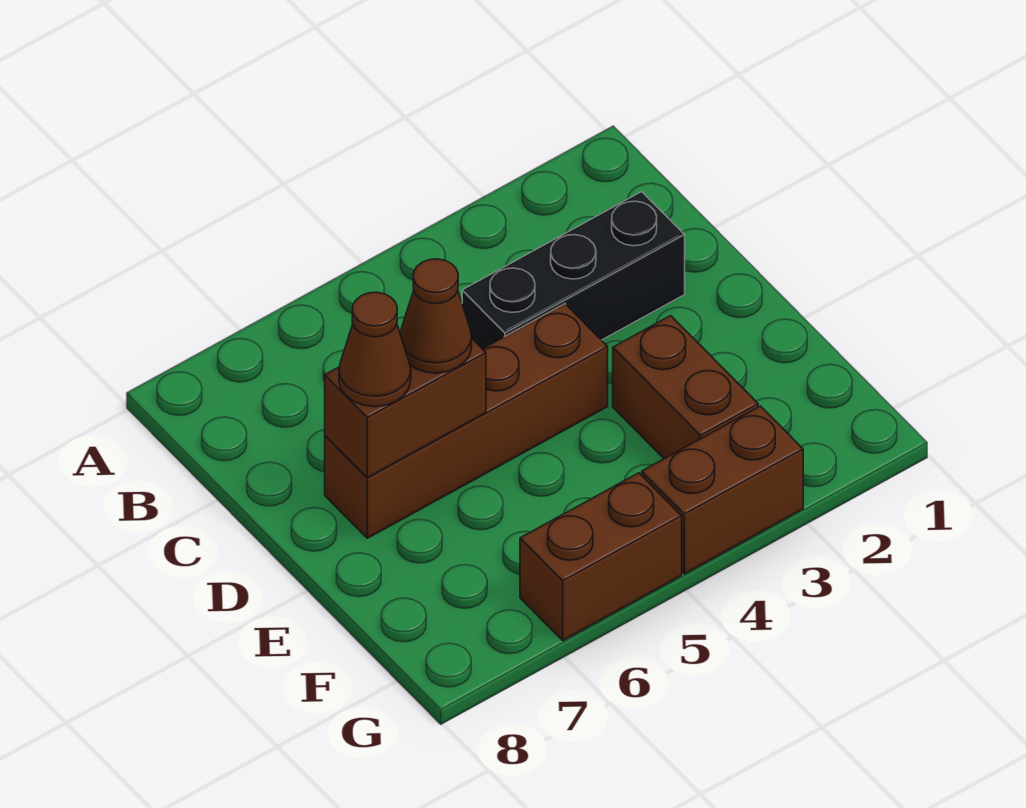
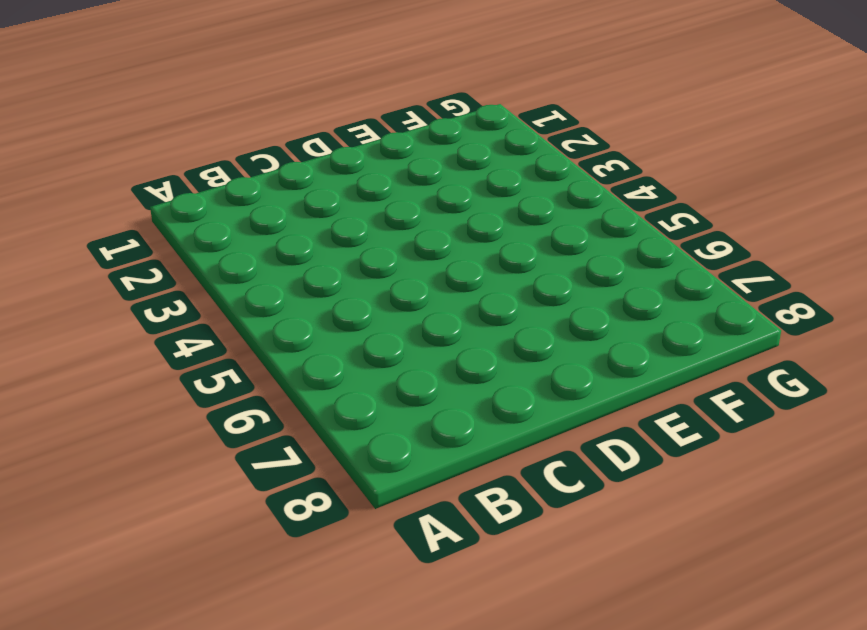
none -> black 1x3 brick [462,192,685,349]
none -> brown 1x4 brick [325,304,608,538]

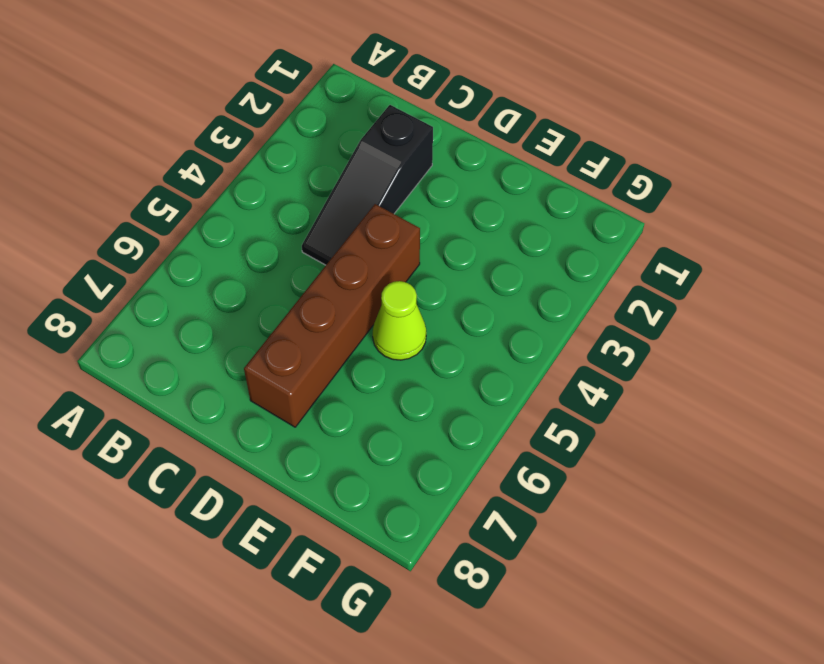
black 1x3 slope [302,105,433,265] -> black 1x3 brick [462,192,685,349]
lime 1x1 cone [373,281,426,360] -> none
none -> brown 1x2 brick [613,316,758,459]
none -> brown 1x2 brick [642,406,803,574]

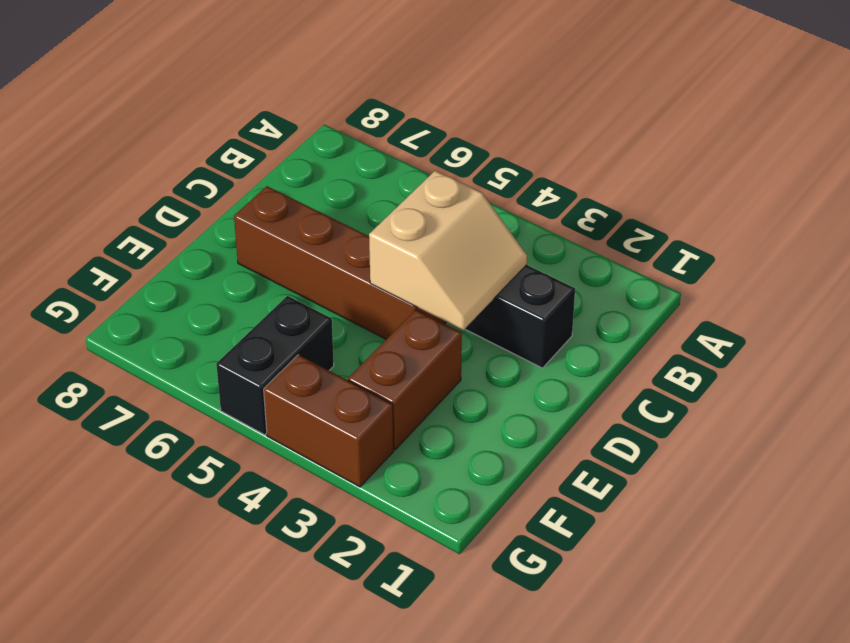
tan 2x2 slope [369,171,527,330] -> none
black 1x2 brick [216,296,334,435] -> brown 1x2 brick [520,473,682,641]
none -> brown 1x2 brick [325,339,486,478]
none -> brown 1x1 cone [400,259,472,373]

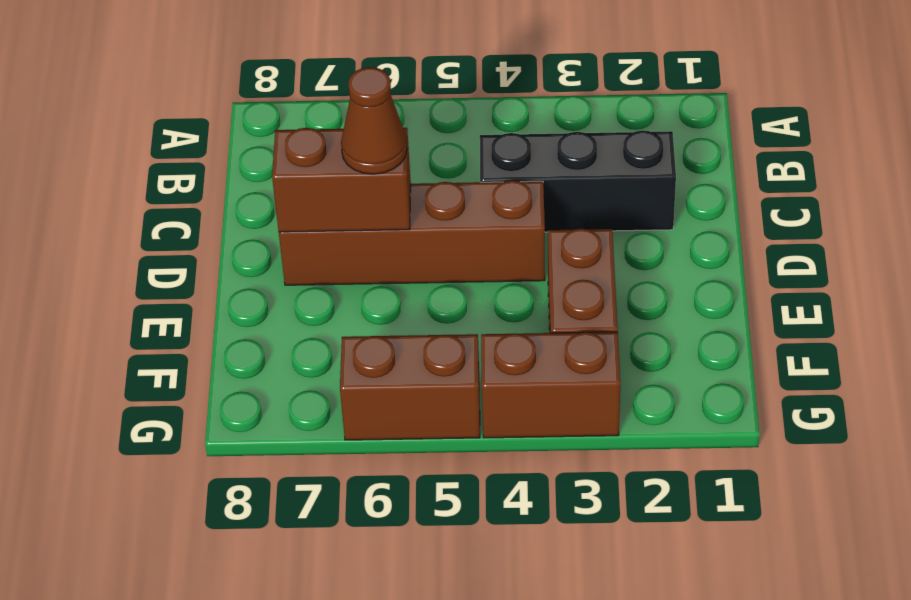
none -> brown 1x1 cone [339,292,411,407]

